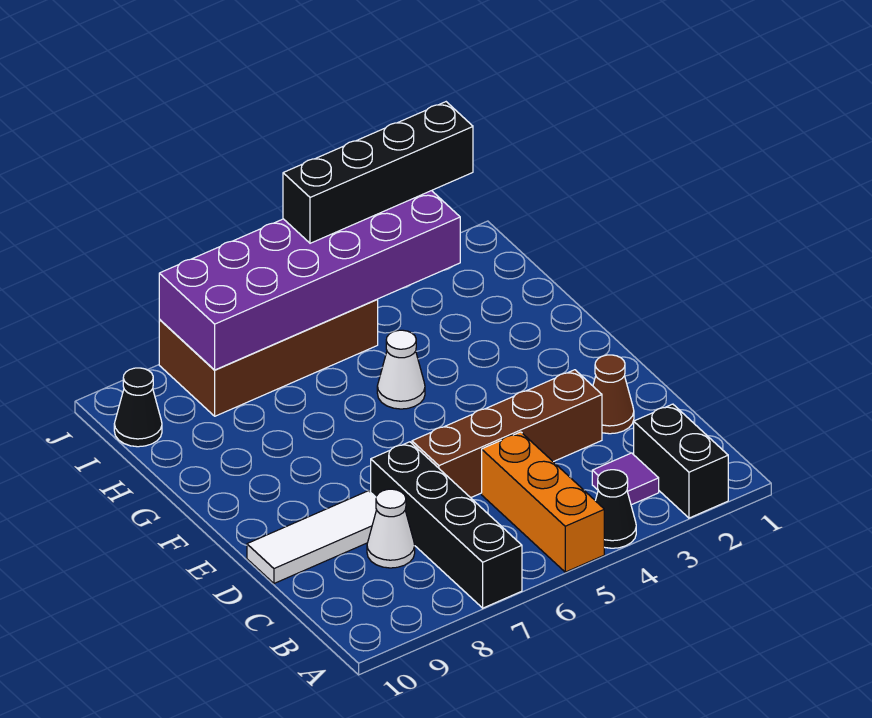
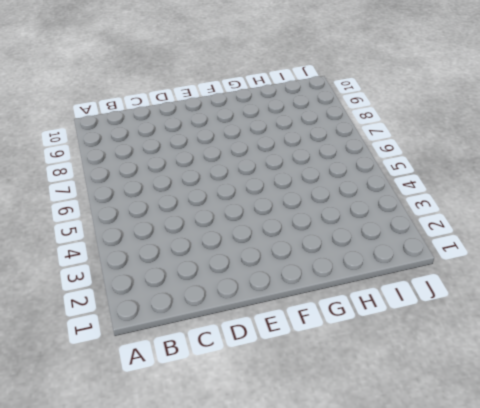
none -> black 1x2 brick [634,404,728,518]
none -> black 1x1 cone [595,470,636,548]
none -> orange 1x3 brick [482,432,604,572]

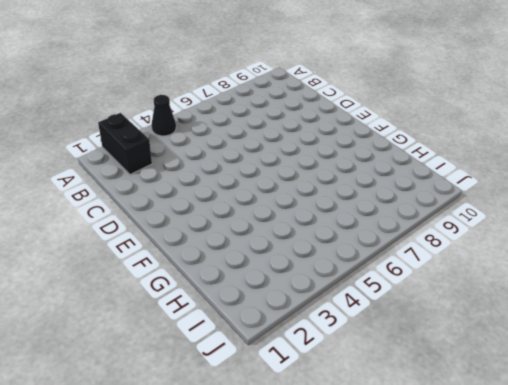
none -> orange 1x3 brick [482,432,604,572]
none -> black 1x4 brick [371,442,522,608]
none -> purple 1x1 tile [592,453,659,505]

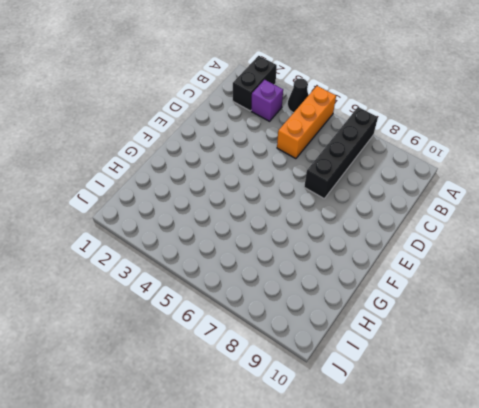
purple 1x1 brick [251,80,283,121] -> purple 1x1 tile [592,453,659,505]
none -> white 1x1 cone [367,489,415,568]
none -> brown 1x1 cone [593,355,634,434]
none -> brown 1x4 brick [412,370,602,498]

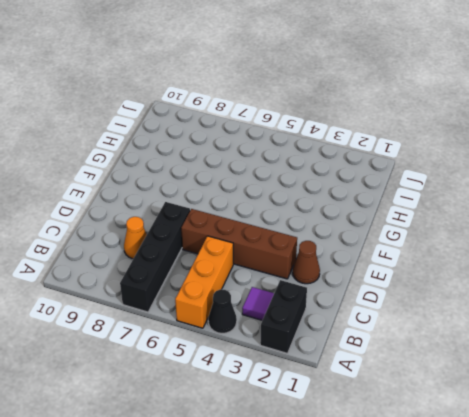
orange 1x1 cone [124,217,147,259] -> white 1x1 cone [367,489,415,568]
none -> white 1x3 tile [247,491,377,583]
none -> white 1x1 cone [377,330,425,409]
none -> brown 2x4 brick [159,300,378,416]

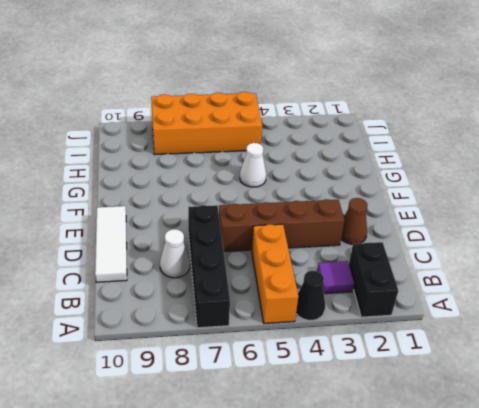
white 1x3 tile [95,206,127,282] -> white 1x3 tile turned to [247,491,377,583]
orange 2x4 brick [151,92,262,155] -> brown 2x4 brick [159,300,378,416]
none -> black 1x1 cone [114,368,162,447]
none -> purple 2x6 brick [159,191,460,370]
none -> black 1x4 brick [283,102,473,243]

